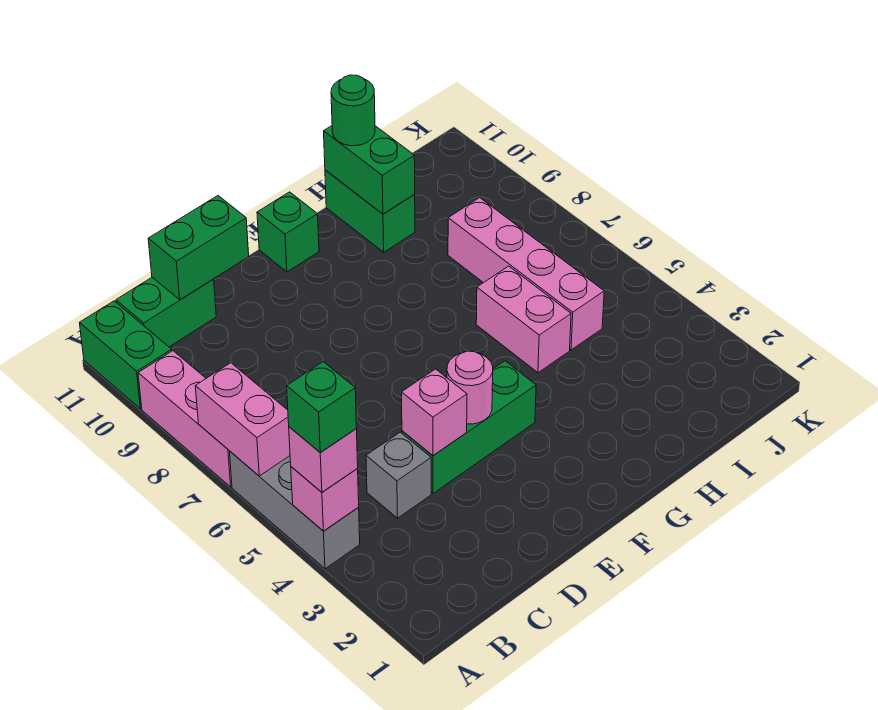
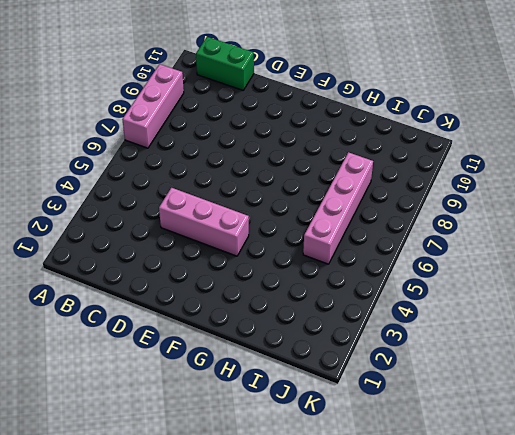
pink 1x3 brick [159,188,249,256] -> green 1x3 brick [402,361,536,493]
none -> grey 1x3 brick [230,452,360,569]
none -> green 1x2 brick [80,301,172,409]
none -> grey 1x1 brick [366,432,431,518]

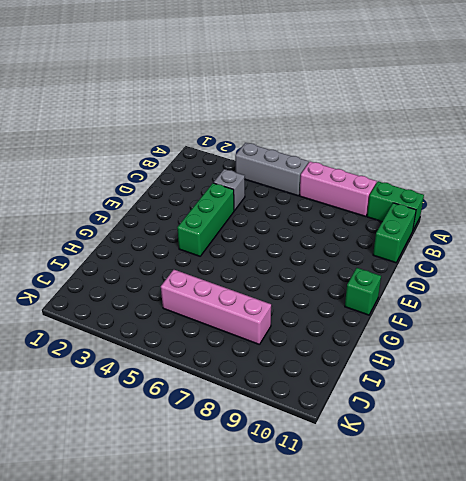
none -> pink 1x2 brick [476,266,571,373]
none -> green 1x2 brick [325,170,415,252]
none -> pink 1x1 brick [291,467,359,531]

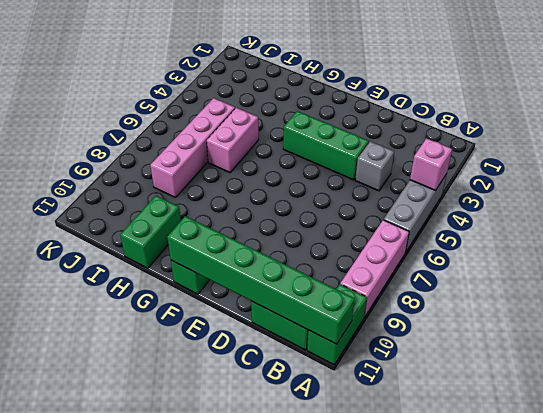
green 1x6 brick [167,216,355,344] -> green 1x2 brick [148,196,249,300]
none -> pink 1x2 brick [195,363,290,476]
none -> pink 1x1 brick [402,369,467,456]
none -> pink 1x1 round brick [447,351,493,424]

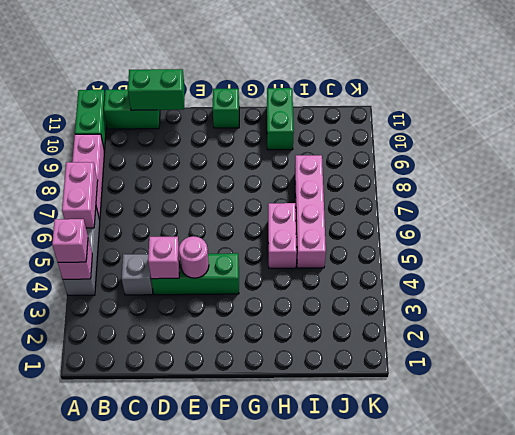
none -> green 1x2 brick [324,126,415,214]
none -> green 1x1 round brick [331,75,375,146]
none -> green 1x1 brick [287,362,357,453]

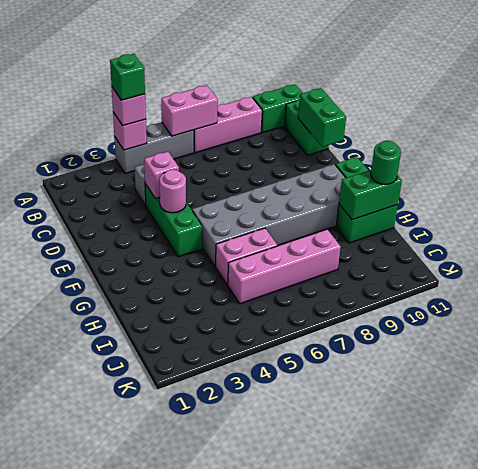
grey 2x6 brick [192,164,346,266] -> none

